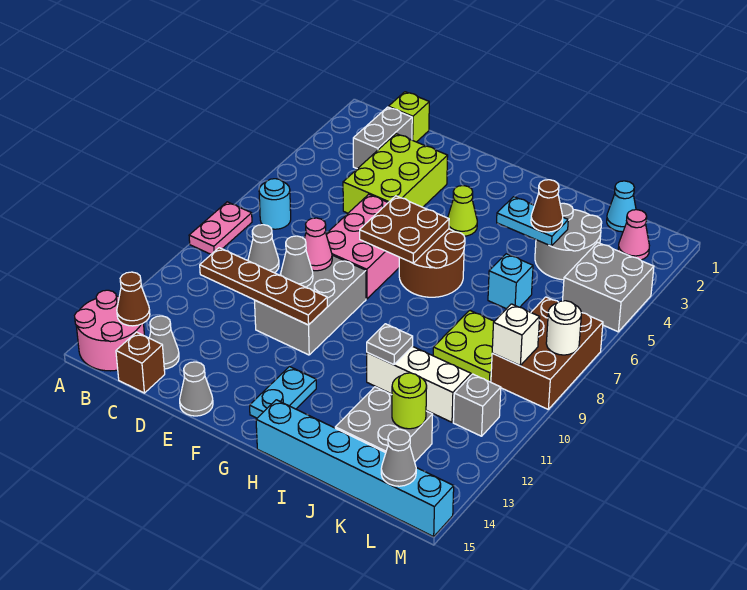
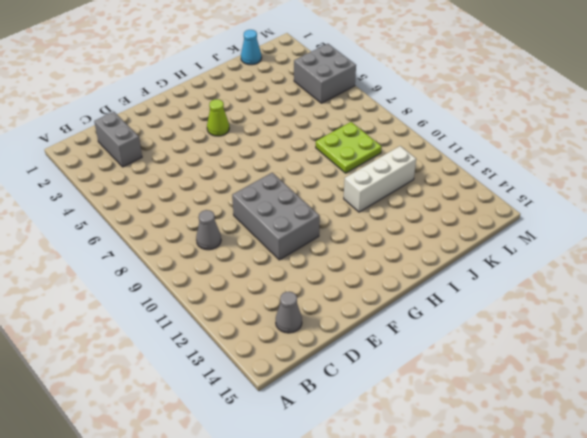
none -> pink 1x2 plate [189,202,252,254]
none -> pink 2x2 round brick [75,290,145,371]
none -> cyan 1x1 round brick [259,179,291,229]
none -> lime 1x1 brick [388,92,429,142]

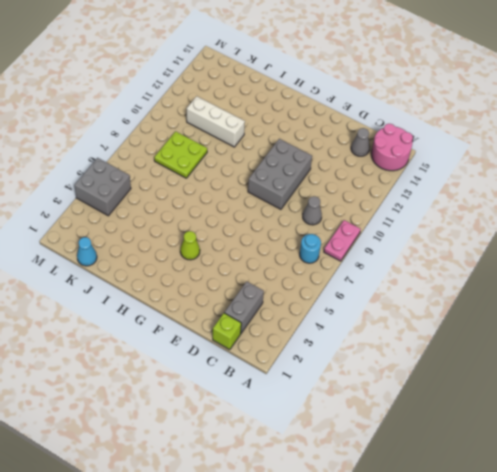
none -> brown 1x1 brick [116,332,165,393]
none -> lime 2x3 brick [343,134,448,213]
none -> pink 2x3 brick [326,194,399,299]
none -> grey 1x1 cone [180,362,213,416]

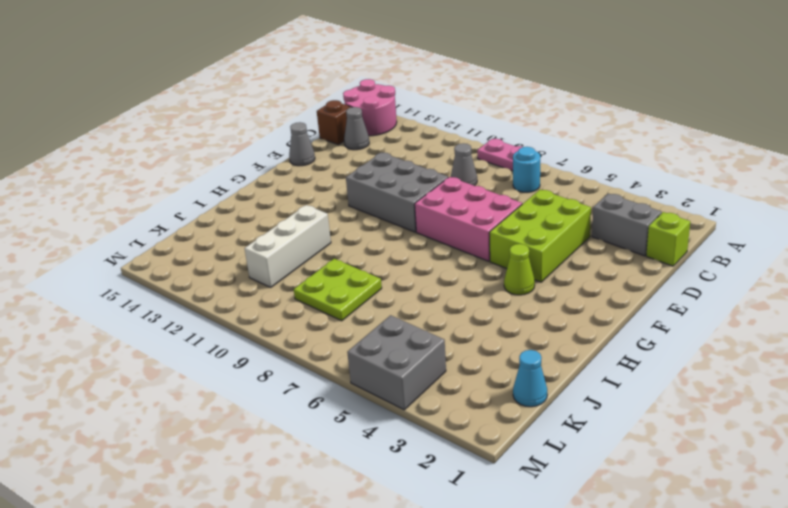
lime 2x3 brick [489,190,591,282] -> lime 2x3 brick turned to [343,134,448,213]
none -> brown 2x2 round brick [399,229,465,297]
none -> cyan 1x2 plate [250,367,316,418]
none -> cyan 1x6 brick [256,400,454,537]
none -> grey 2x2 round brick [535,203,602,280]

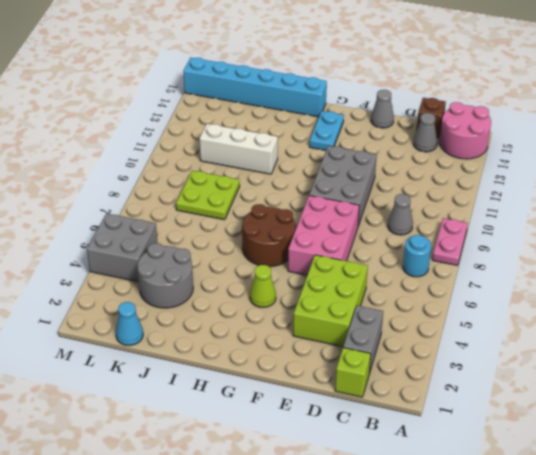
none -> cyan 1x1 brick [488,254,533,309]
none -> grey 2x2 brick [335,387,433,462]
none -> pink 1x1 cone [618,210,650,260]
none -> brown 2x3 brick [491,297,603,409]

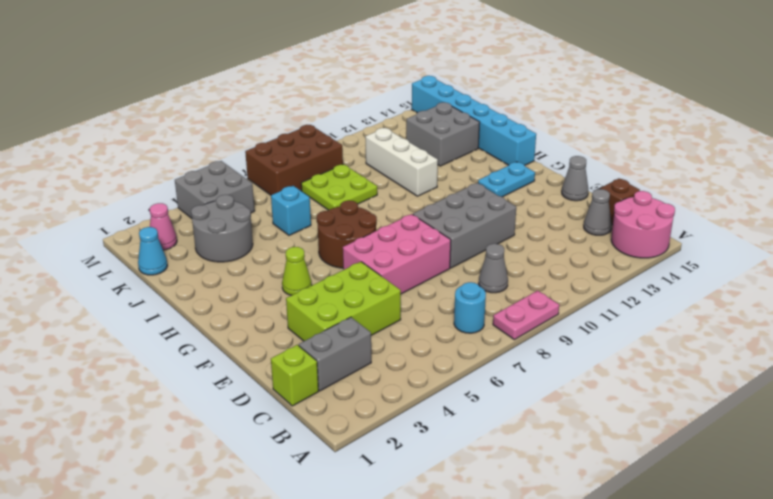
none -> grey 1x1 brick [453,374,501,436]
none -> brown 1x1 cone [117,272,150,326]
none -> brown 1x4 plate [200,248,327,325]
none -> pink 1x1 cone [304,218,332,271]

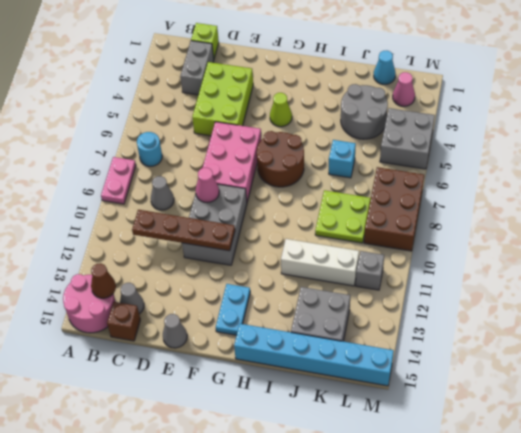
none -> grey 1x1 cone [281,236,313,287]
none -> brown 2x2 plate [360,196,449,263]
none -> cyan 1x2 plate [497,197,568,246]
none -> grey 1x1 plate [367,324,413,365]

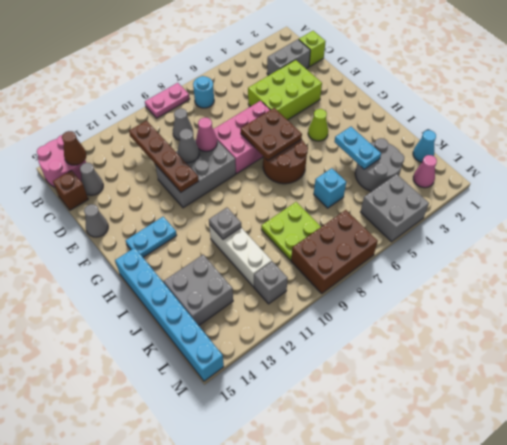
none -> lime 1x1 round brick [392,373,427,429]
none -> white 1x1 brick [492,304,540,366]
none -> grey 1x1 cone [381,429,416,486]
none -> white 1x1 round brick [546,301,582,355]

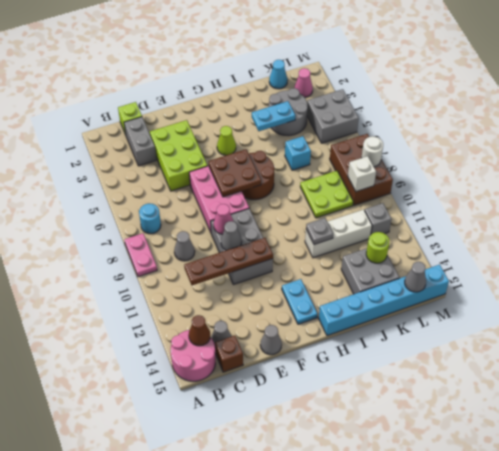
none -> brown 1x1 cone [531,180,563,232]

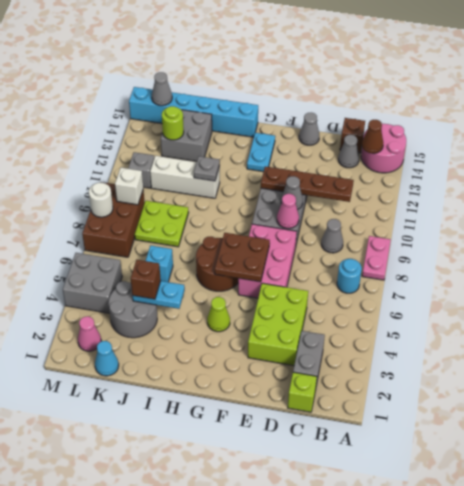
brown 1x1 brick [131,260,161,299] -> brown 1x1 cone [531,180,563,232]

